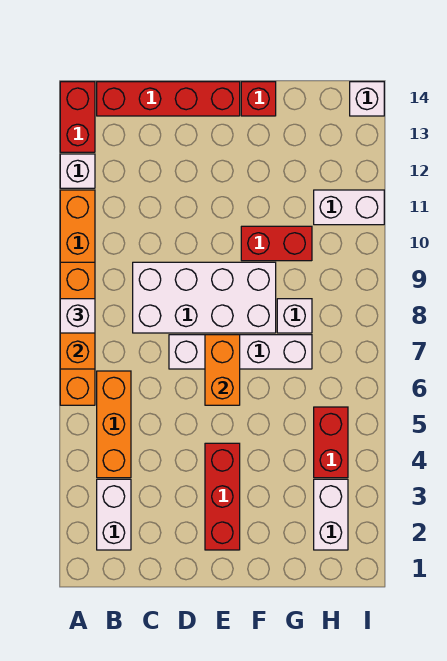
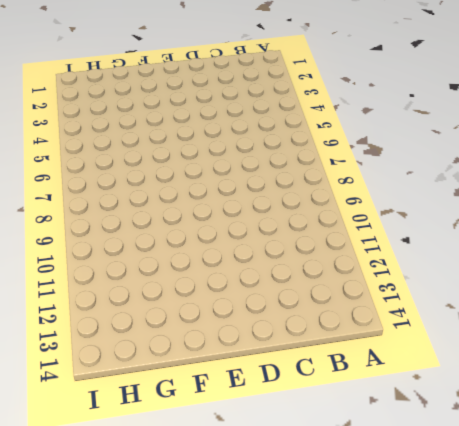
none -> orange 1x6 brick [60,190,95,405]
none -> white 1x1 brick [60,154,95,188]
none -> red 1x2 brick [60,82,95,152]

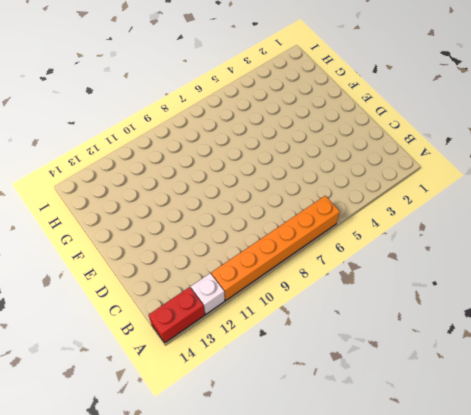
none -> white 1x2 brick [97,479,131,550]
none -> orange 1x3 brick [97,371,131,478]
none -> red 1x4 brick [97,82,240,116]

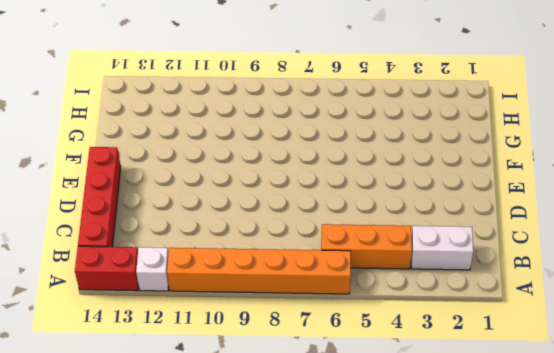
none -> white 2x4 brick [133,262,276,333]
none -> white 1x4 brick [169,335,312,369]
none -> red 1x3 brick [205,443,240,550]

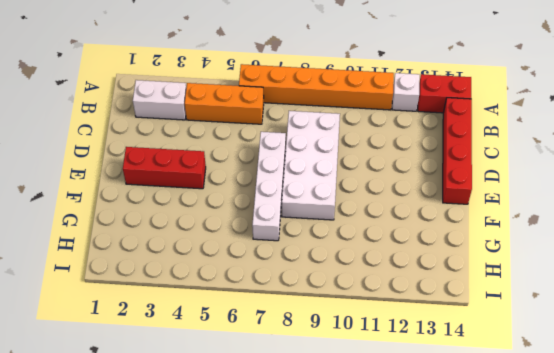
none -> red 1x2 brick [241,226,312,261]
none -> red 1x1 brick [241,82,276,116]
none -> white 1x1 brick [277,299,312,333]

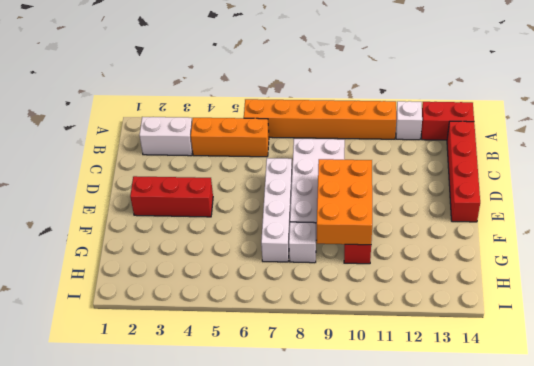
orange 2x3 brick [317,159,372,245] -> none
none -> red 1x1 brick [241,82,276,116]
none -> white 1x2 brick [314,479,348,550]
none -> red 1x2 brick [314,407,348,478]

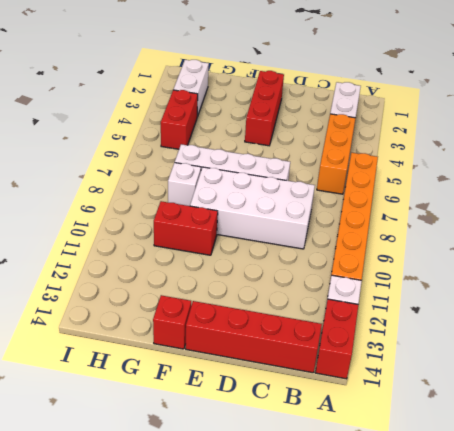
none -> white 1x2 brick [314,190,384,225]
none -> white 1x1 brick [350,82,384,116]
none -> orange 1x3 brick [60,262,95,369]

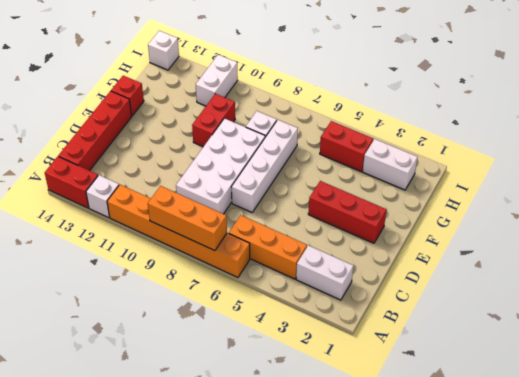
none -> orange 1x2 brick [205,335,240,405]
none -> white 1x1 brick [60,299,95,333]

